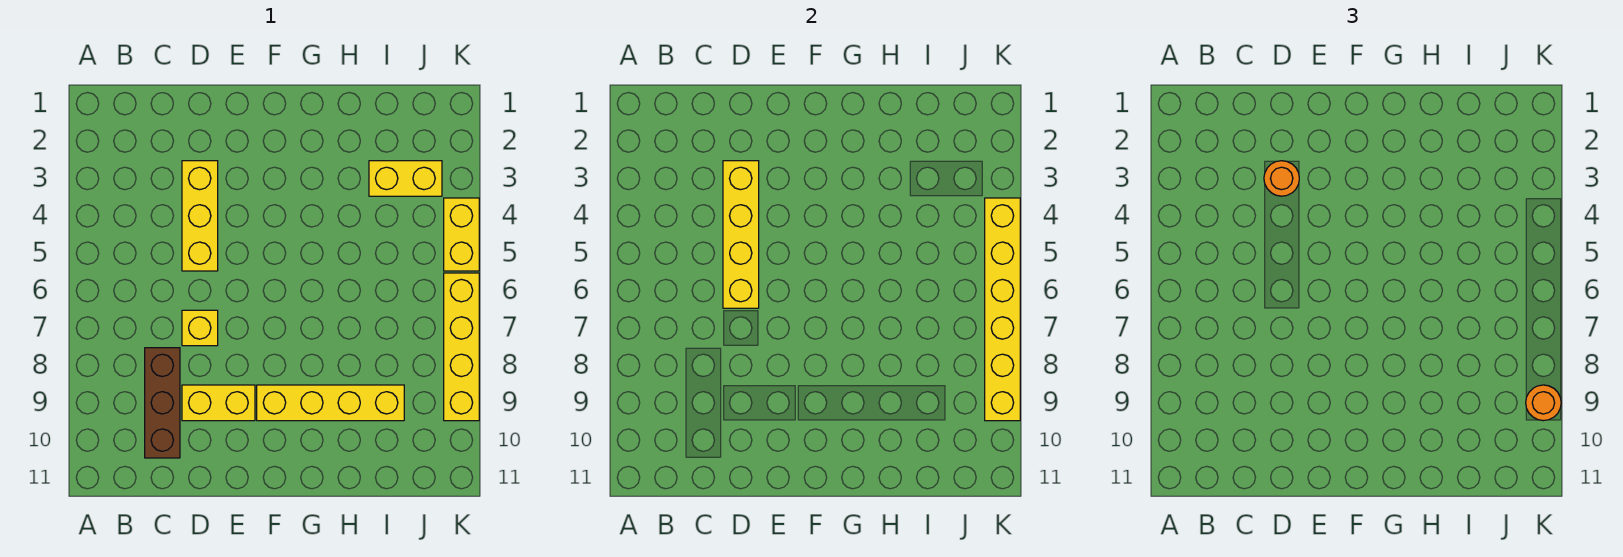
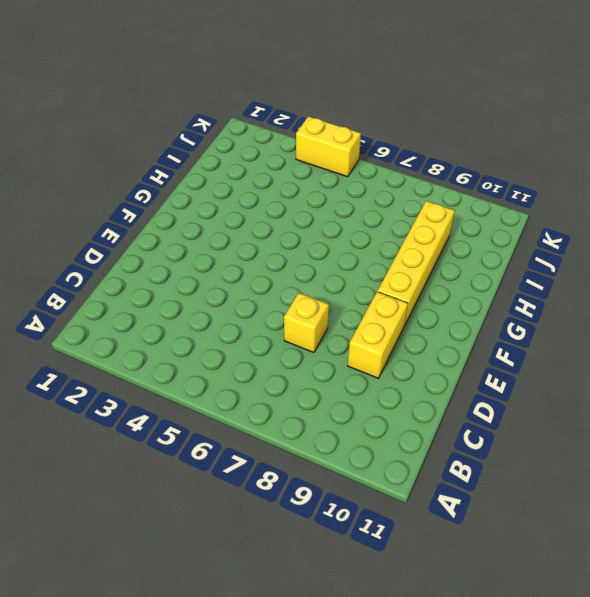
none -> brown 1x3 brick [145,348,180,458]
none -> yellow 1x3 brick [182,161,218,271]
none -> yellow 1x2 brick [369,161,442,196]

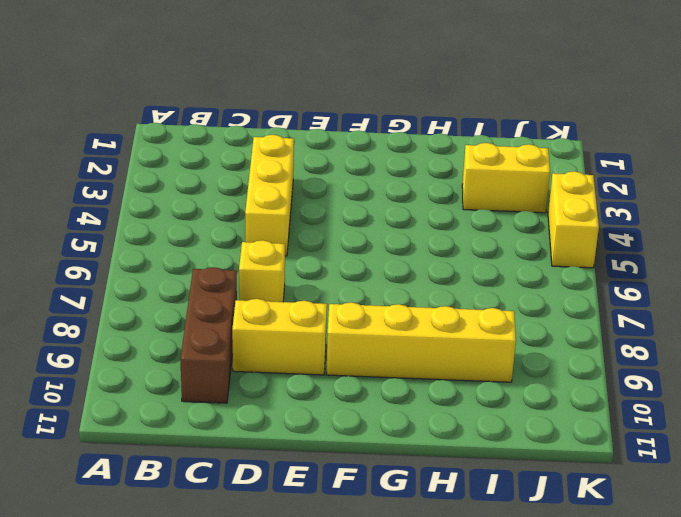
none -> yellow 1x4 brick [444,273,479,421]
none -> yellow 1x4 brick [723,161,759,308]
none -> yellow 1x6 brick [985,198,1020,421]

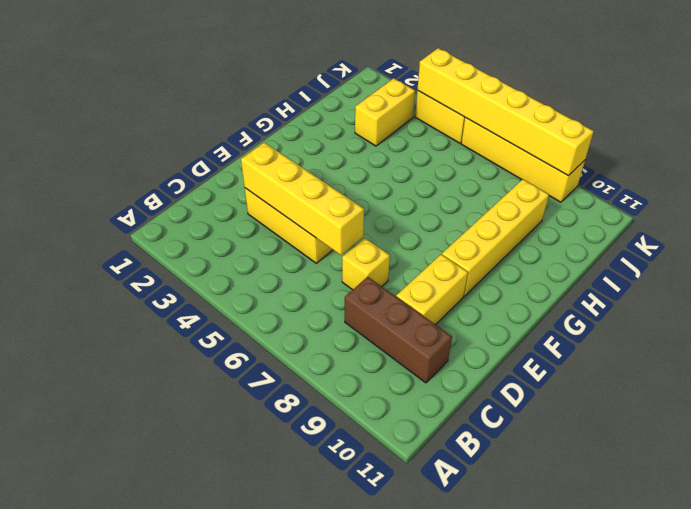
none -> orange 1x1 round brick [1264,161,1299,196]
none -> orange 1x1 round brick [1526,385,1561,421]

